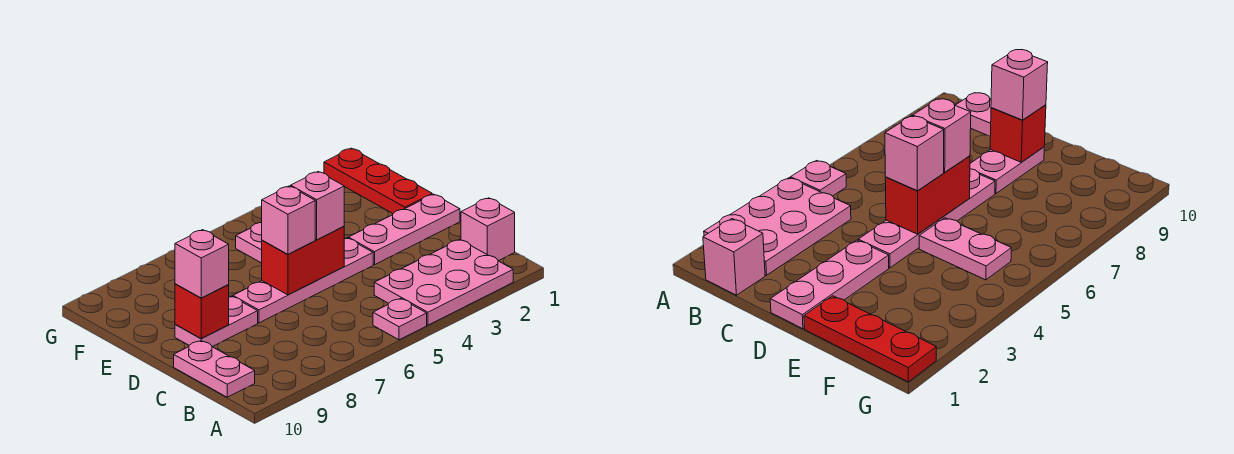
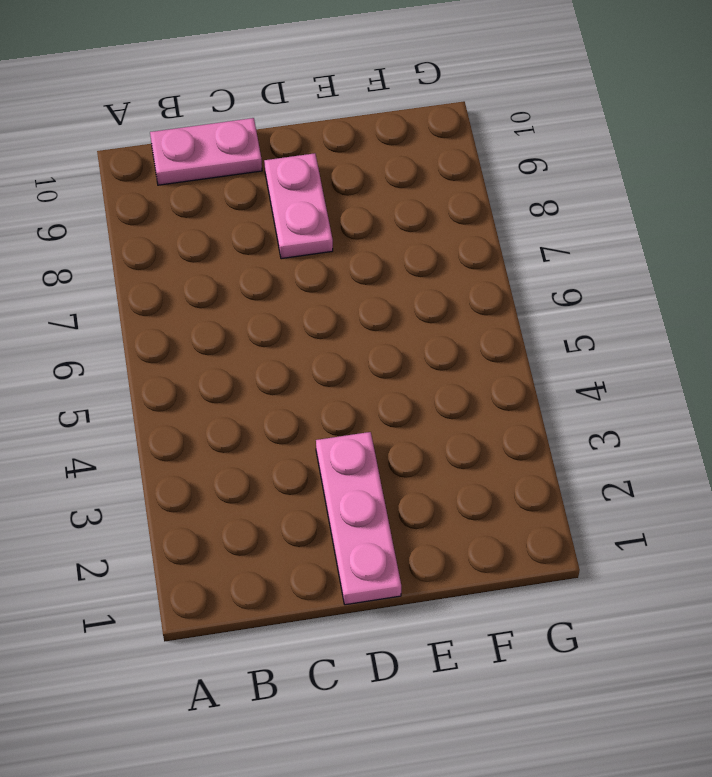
none -> pink 2x3 plate [374,239,513,325]
none -> pink 1x1 plate [373,299,427,340]
none -> pink 1x1 brick [461,198,515,261]

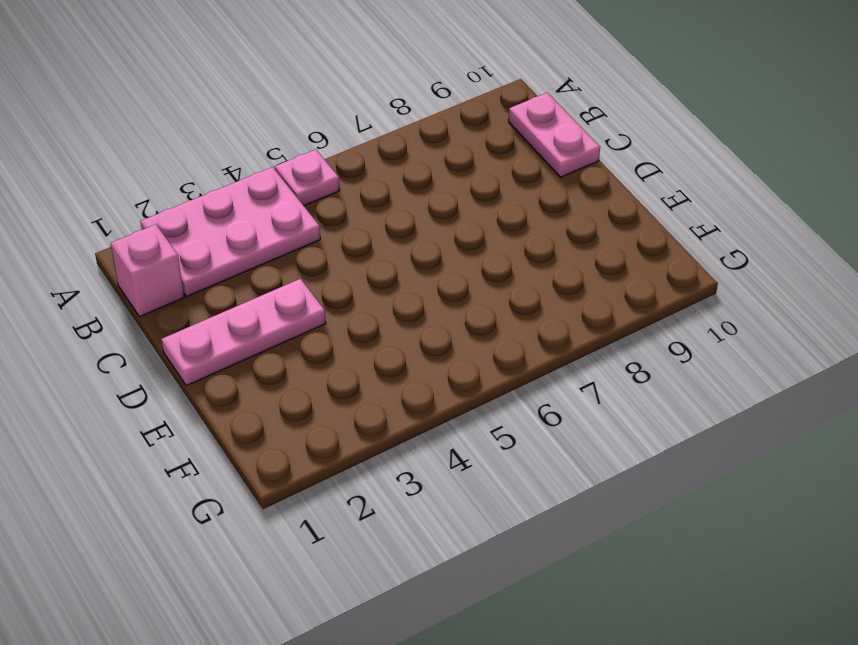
none -> pink 1x4 plate [233,238,373,323]
none -> pink 1x2 plate [175,296,258,347]
none -> red 1x3 plate [324,148,432,213]

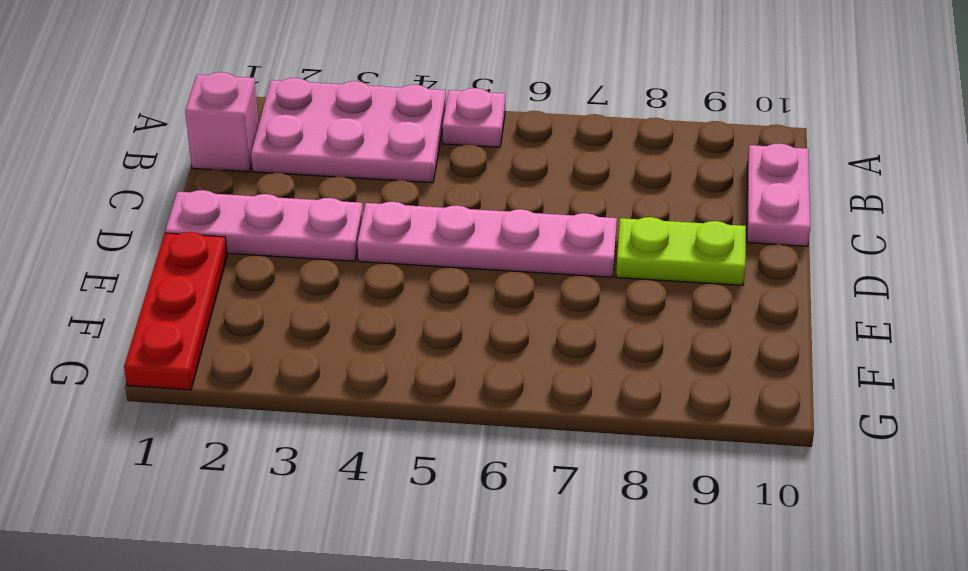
lime 1x2 plate [616,217,746,285] -> pink 1x2 plate [175,296,258,347]
none -> pink 1x2 plate [236,223,262,263]
none -> red 1x2 brick [262,226,344,295]
none -> red 1x1 brick [175,284,229,339]

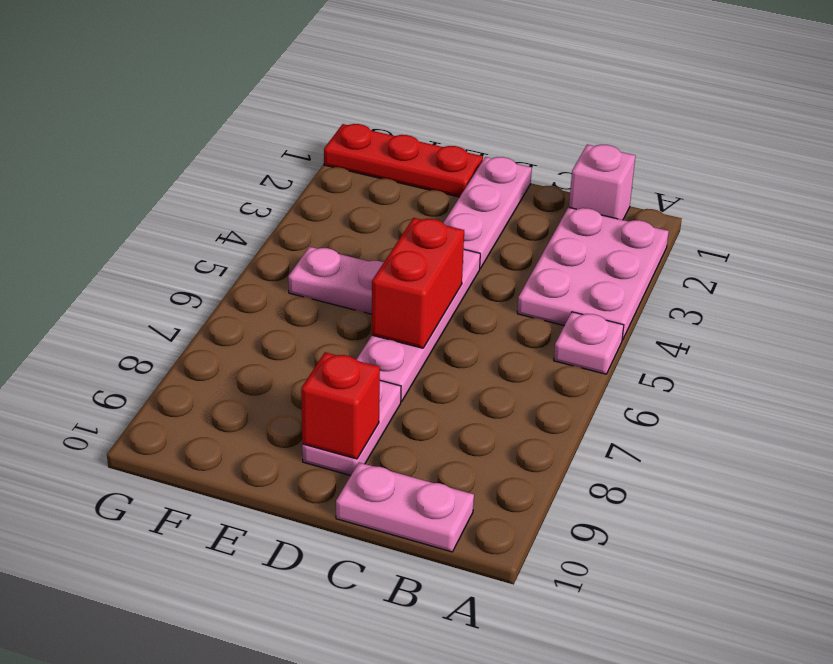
none -> pink 1x1 brick [291,172,344,240]
none -> pink 1x1 brick [262,186,315,254]
none -> pink 1x1 brick [175,230,229,298]

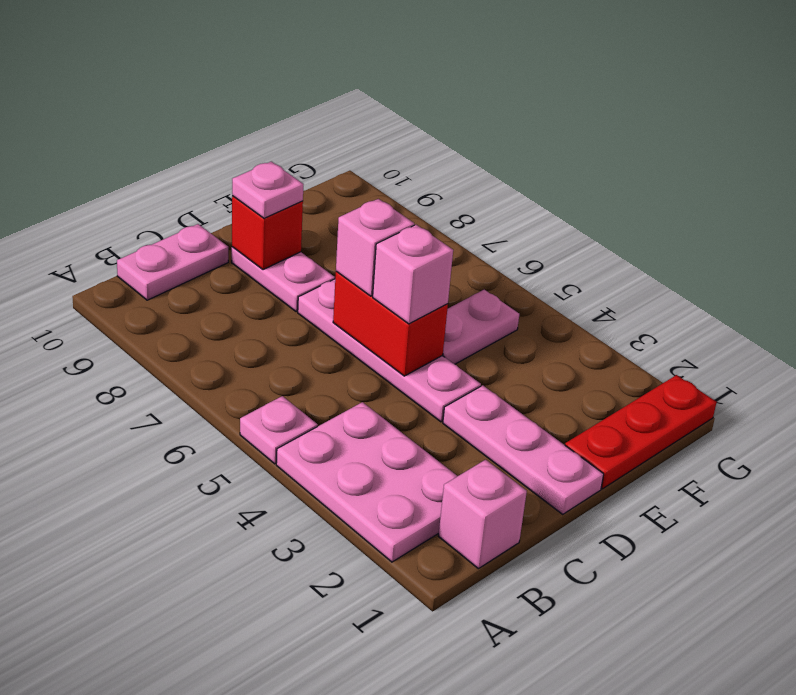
pink 1x1 plate [232,162,304,218] -> pink 1x1 brick [175,230,229,298]

